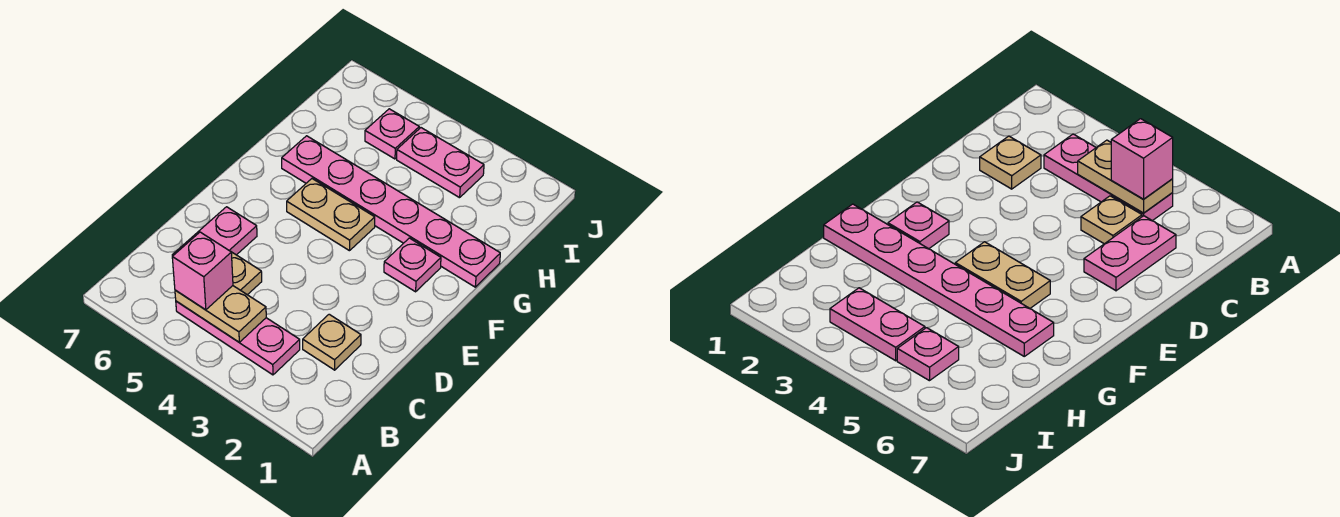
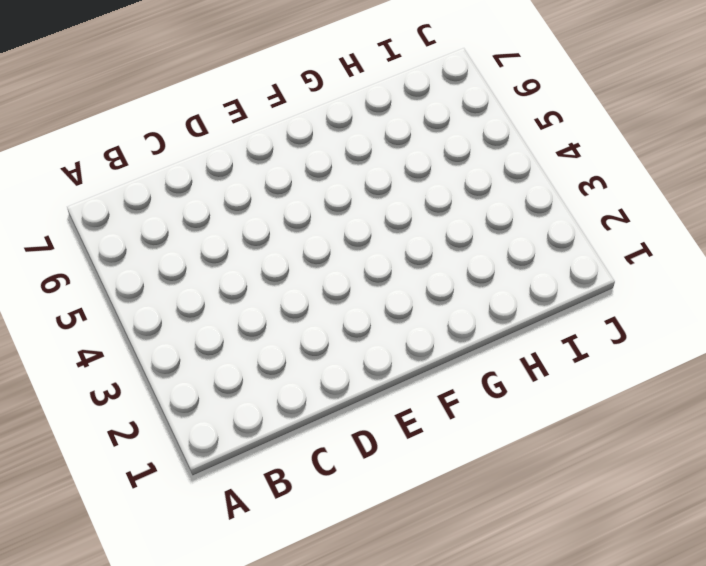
none -> pink 1x3 plate [176,301,300,375]
none -> tan 1x1 plate [303,314,361,370]

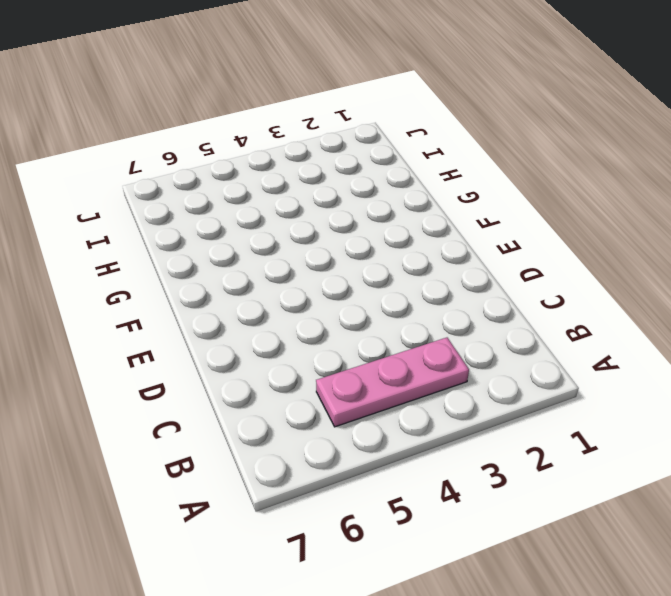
none -> tan 1x1 plate [303,314,361,370]
none -> tan 1x1 plate [231,252,262,295]

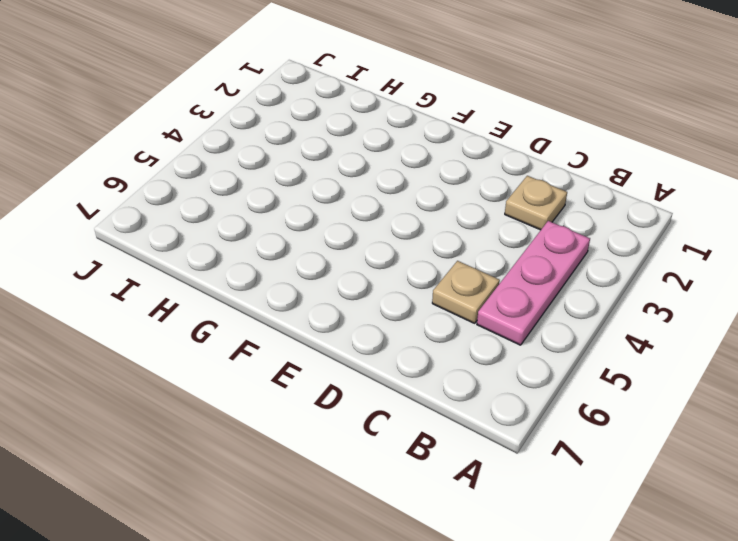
none -> pink 1x2 plate [172,207,257,256]
none -> pink 1x1 plate [384,238,441,292]

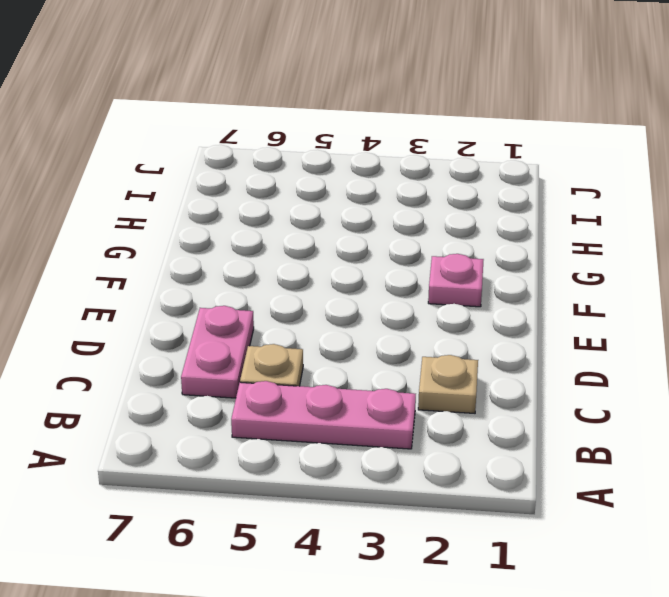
none -> tan 1x2 plate [287,179,375,251]
none -> pink 1x6 plate [282,136,500,287]

